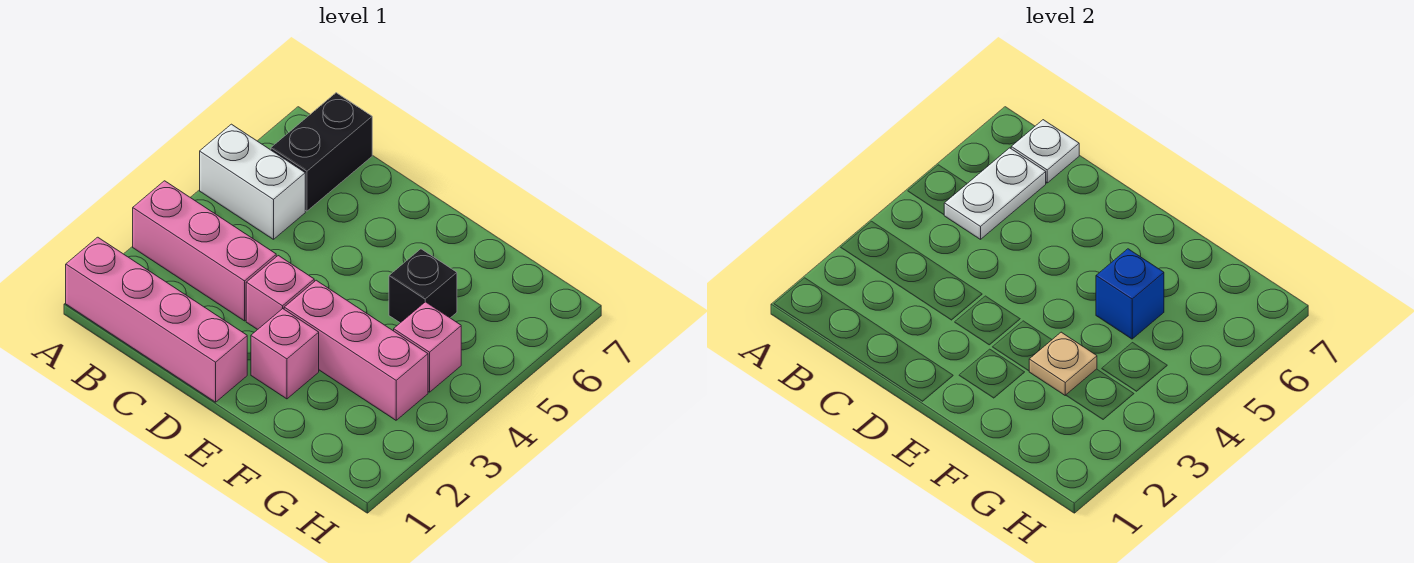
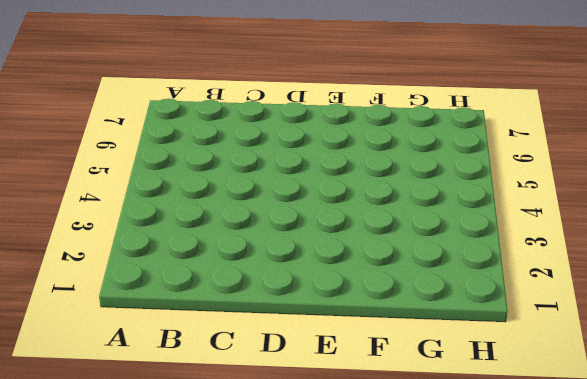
none -> pink 1x4 brick [66,237,247,402]
none -> pink 1x3 brick [133,181,276,321]
none -> white 1x2 brick [200,124,305,239]

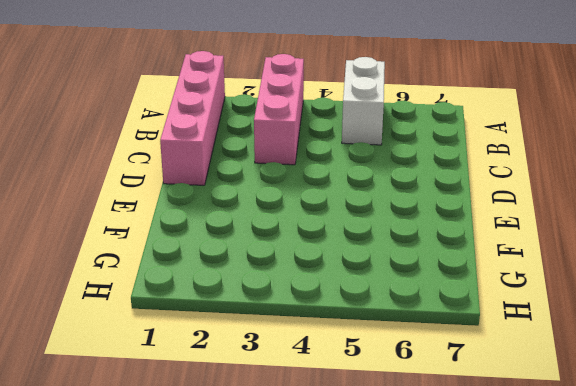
none -> black 1x2 brick [271,93,372,211]
none -> pink 1x1 brick [246,256,314,330]
none -> pink 1x1 brick [251,309,319,399]

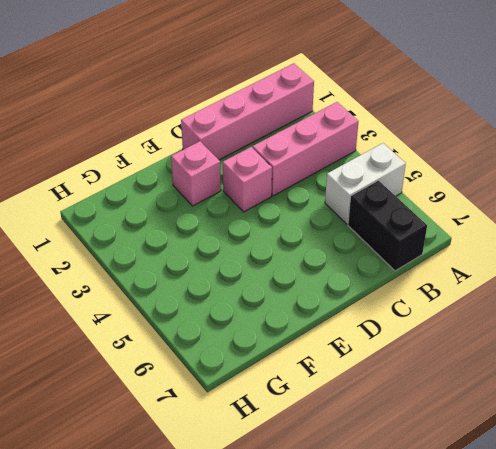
none -> pink 1x3 brick [284,280,428,420]
none -> black 1x1 brick [389,249,457,323]
none -> pink 1x1 brick [394,302,461,392]

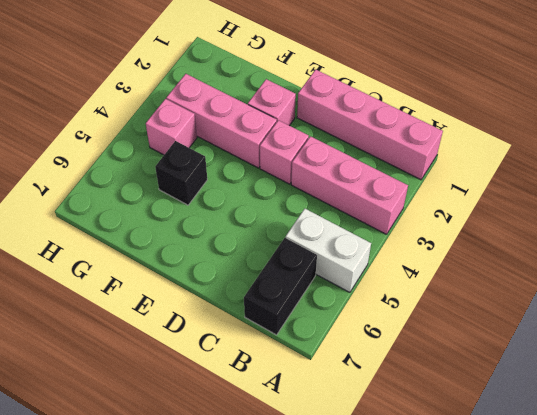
none -> white 1x2 plate [944,148,1046,239]
none -> white 1x1 plate [1011,120,1079,183]
none -> tan 1x1 plate [1029,332,1097,395]

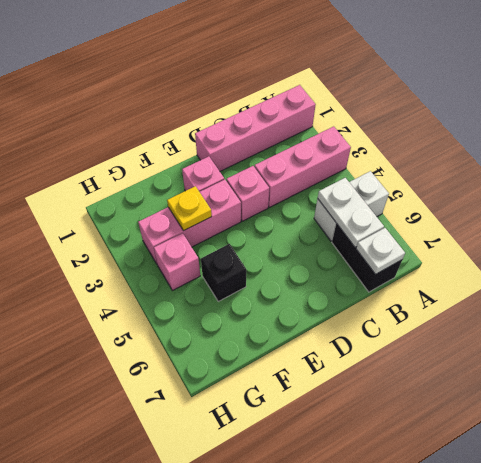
yellow 1x1 plate [167,186,212,231] -> tan 1x1 plate [1029,332,1097,395]
none -> blue 1x1 brick [1096,249,1164,339]

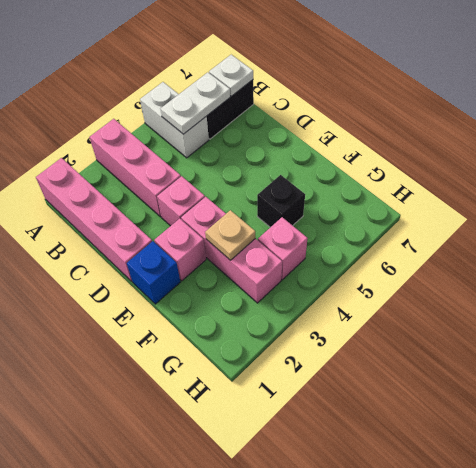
blue 1x1 brick [127,241,180,304] -> blue 1x1 brick moved to [1096,249,1164,339]

